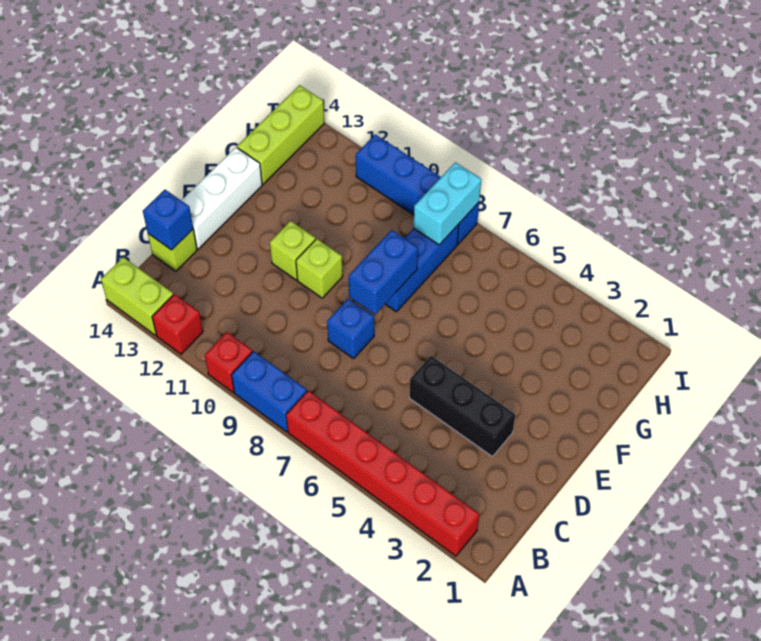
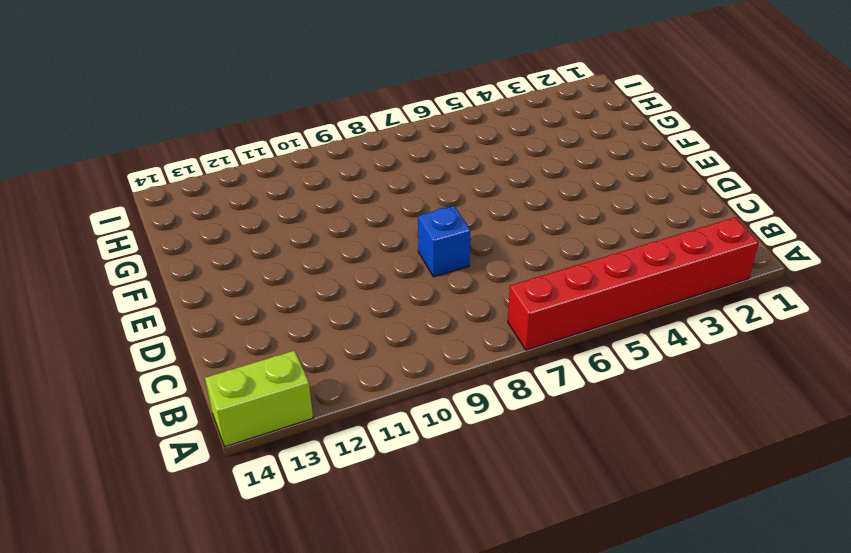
none -> blue 1x2 brick [232,351,307,432]
none -> red 1x1 brick [205,332,252,392]
none -> red 1x1 brick [152,294,203,354]

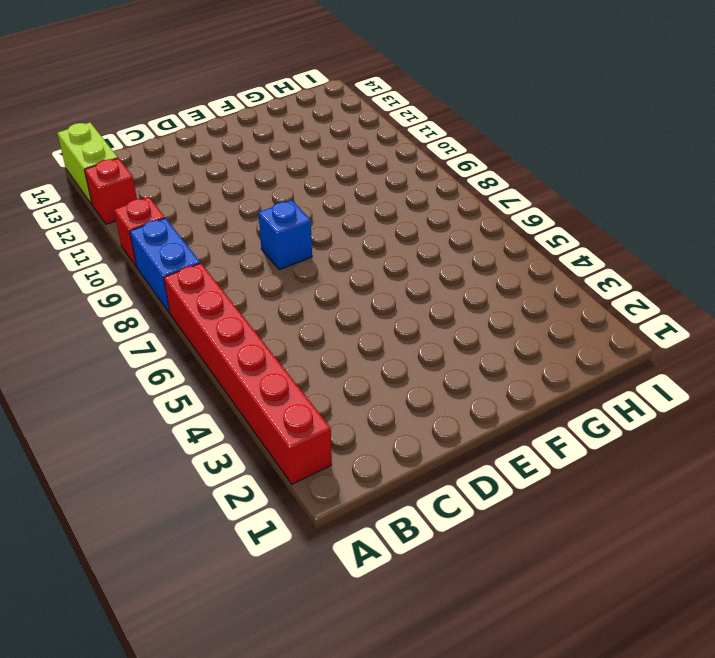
none -> lime 1x1 brick [148,229,197,271]
none -> black 1x3 brick [409,356,515,456]
none -> white 1x3 brick [181,147,262,249]

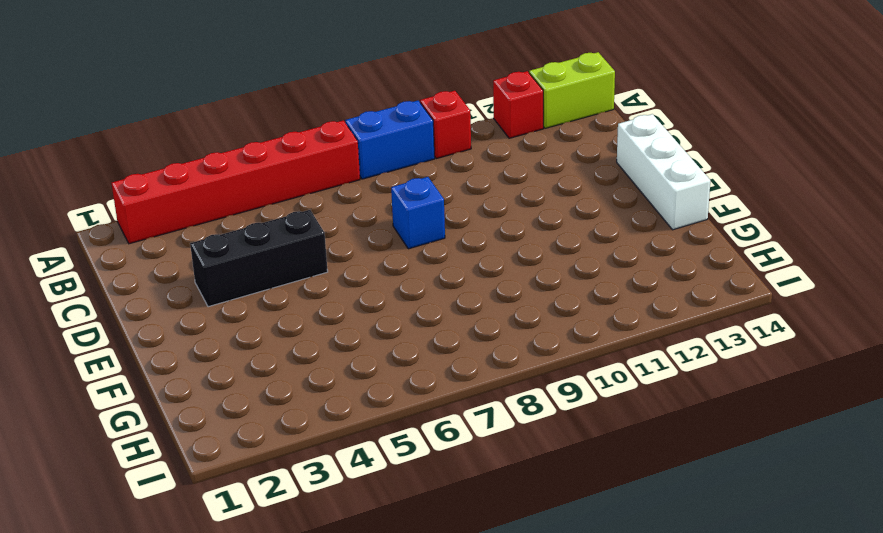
none -> lime 1x1 brick [148,229,197,271]
none -> lime 1x1 brick [296,239,343,298]
none -> lime 1x1 brick [270,221,316,280]

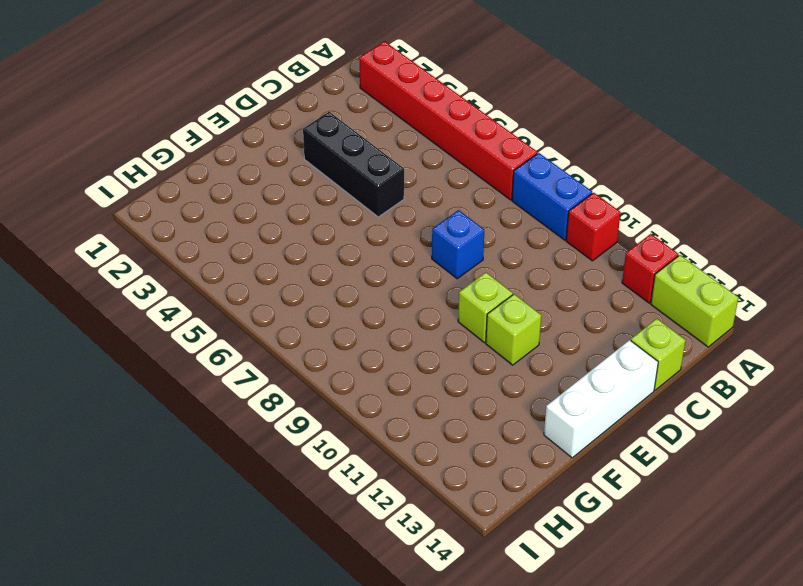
none -> blue 1x3 brick [386,224,459,312]
none -> lime 1x3 brick [237,85,324,184]
none -> blue 1x4 brick [356,134,479,244]

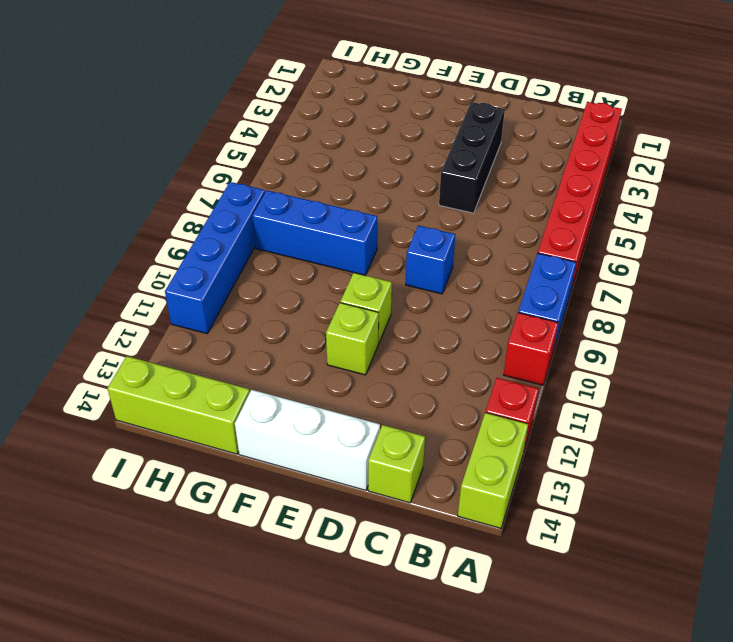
none -> blue 1x1 brick [143,190,193,250]
none -> blue 1x2 brick [349,230,418,314]
none -> cyan 1x2 brick [414,162,481,245]

